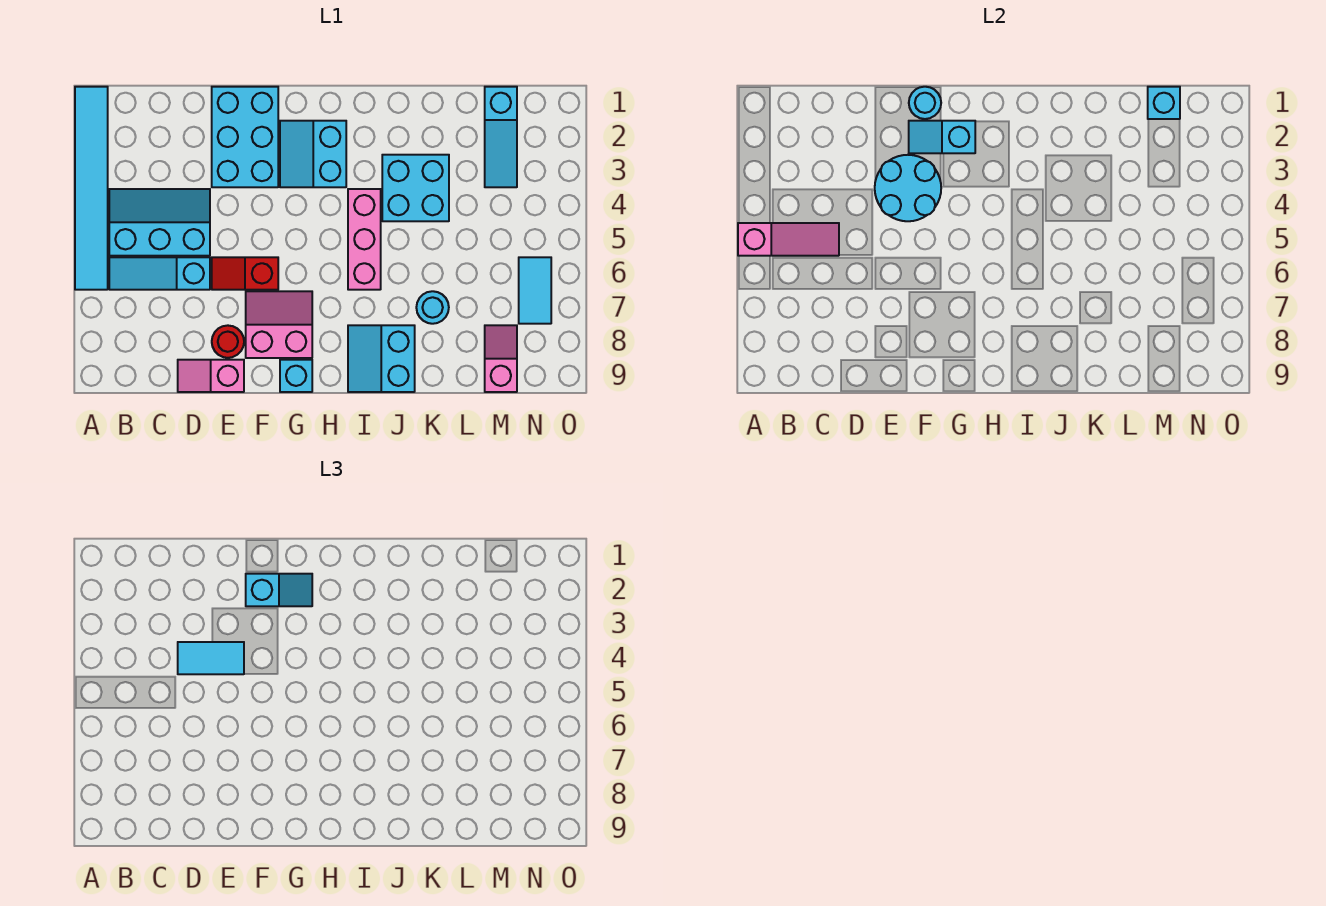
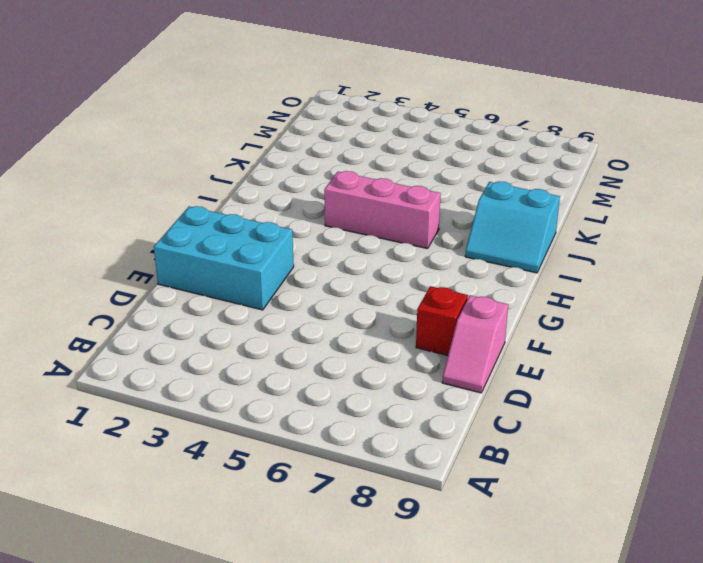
red 1x1 brick [416,286,468,355] -> red 1x1 round brick [212,325,244,358]
none -> cyan 1x6 tile [75,87,108,290]
none -> cyan 2x3 slope [109,189,210,256]
none -> cyan 1x3 slope [109,257,210,290]

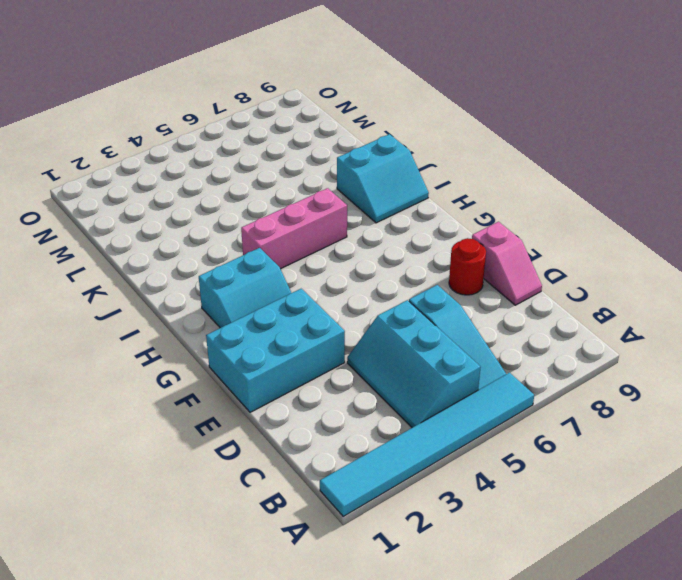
none -> red 1x2 slope [212,257,278,290]
none -> pink 2x2 slope [246,291,312,358]
none -> cyan 1x1 brick [280,360,312,392]

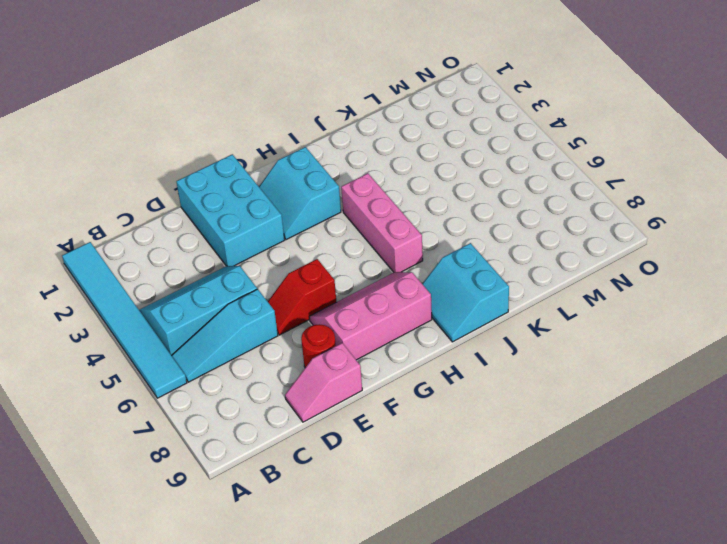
pink 2x3 slope [309,272,432,360] -> pink 2x2 slope [246,291,312,358]
none -> cyan 1x1 brick [280,360,312,392]
none -> cyan 2x2 brick [382,155,449,221]
none -> cyan 1x1 round brick [416,291,449,324]

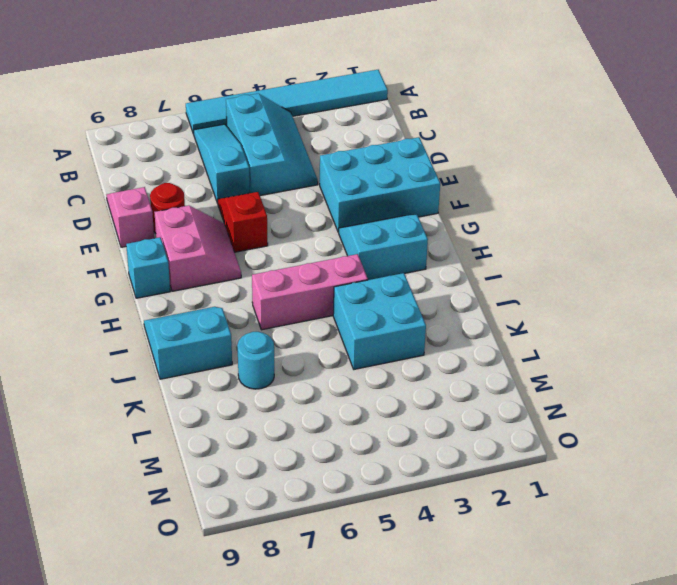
none -> cyan 1x3 slope [485,87,517,187]
none -> pink 1x2 slope [485,325,517,392]
none -> cyan 1x2 tile [519,257,551,324]

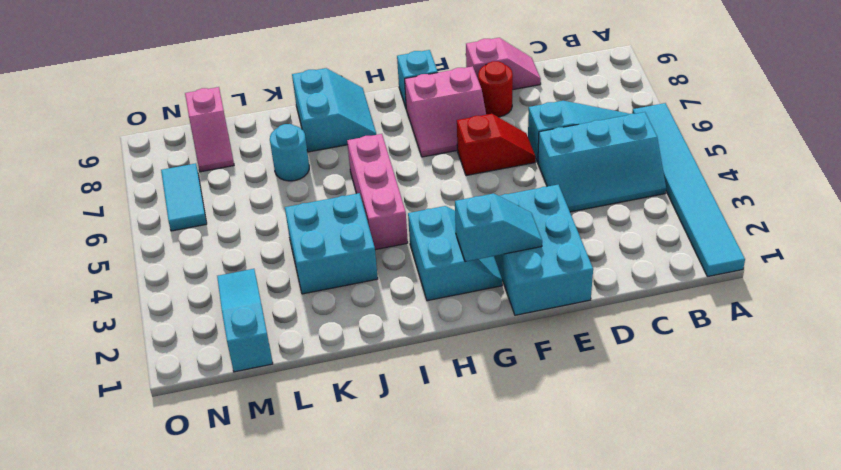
none -> pink 1x3 slope [738,223,839,256]
none -> cyan 2x2 round brick [875,155,941,221]
none -> cyan 1x1 round brick [909,87,941,119]

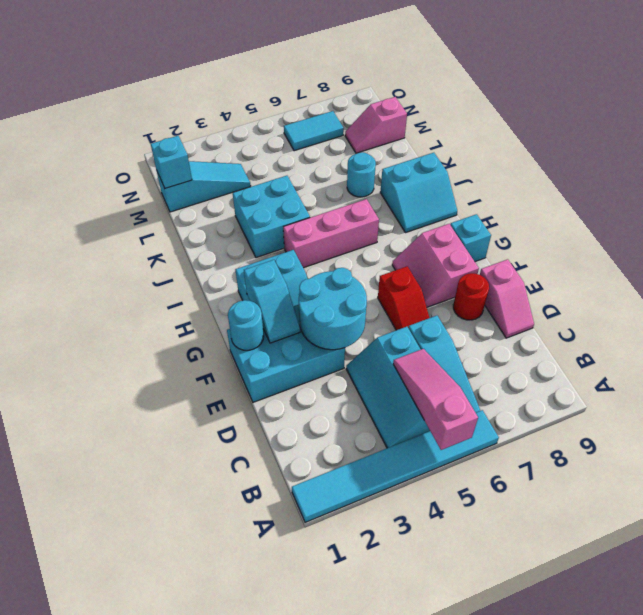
none -> cyan 1x2 tile [178,642,244,674]
none -> cyan 1x2 slope [246,574,312,606]

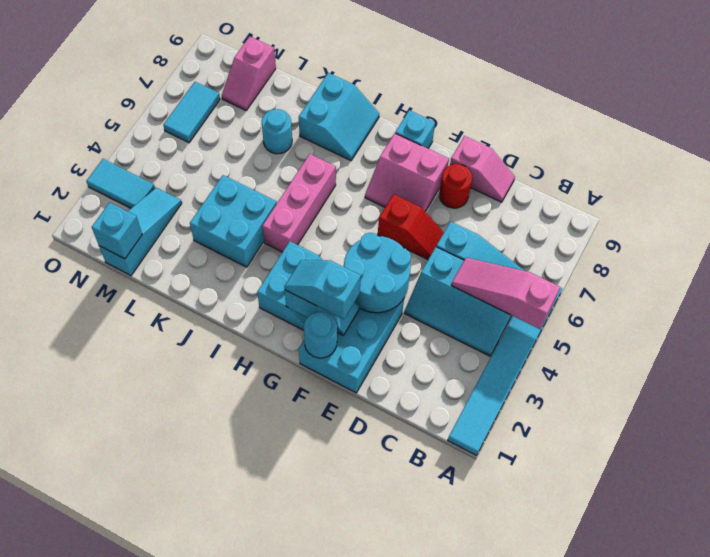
cyan 1x2 tile [86,159,155,208] -> cyan 1x2 tile moved to [178,642,244,674]

